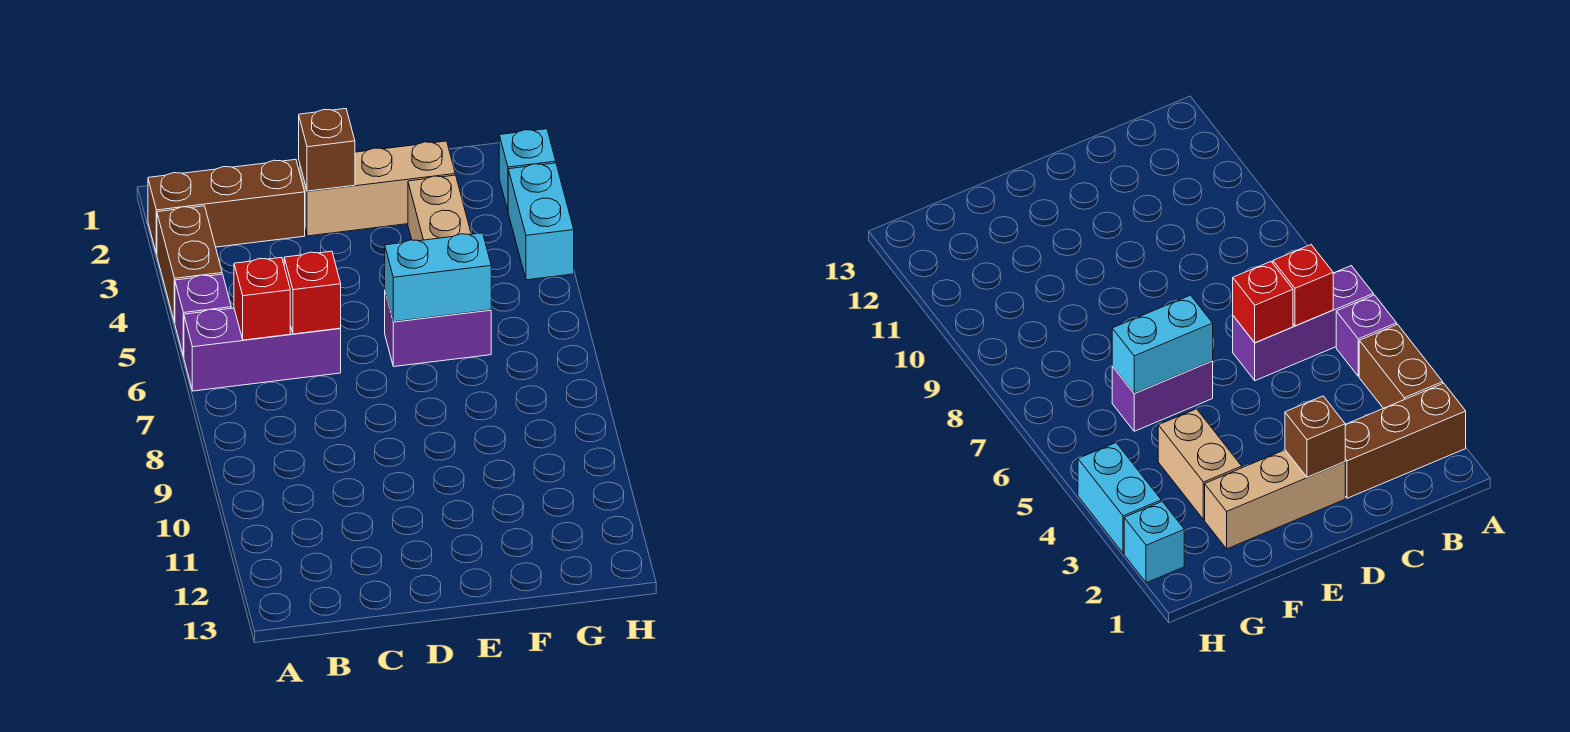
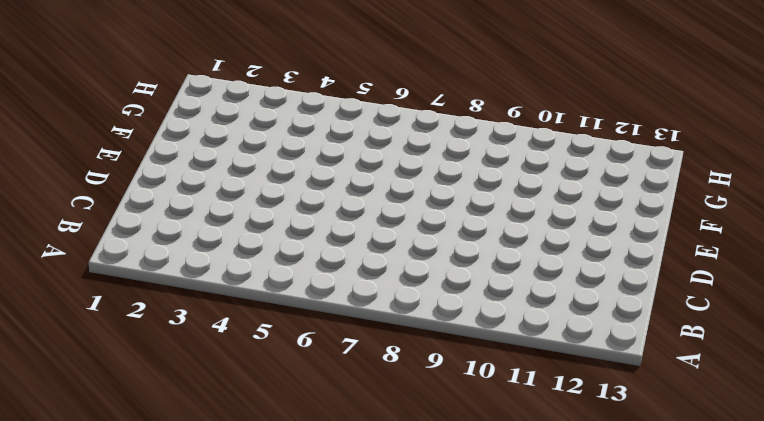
none -> brown 1x3 brick [148,159,305,254]
none -> brown 1x2 brick [157,206,222,322]
none -> purple 1x1 brick [175,274,231,357]

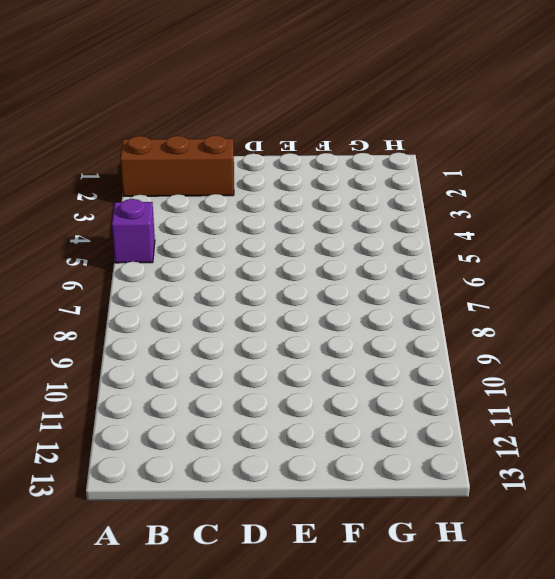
none -> brown 1x2 brick [157,206,222,322]
none -> purple 1x3 brick [184,308,341,391]
none -> tan 1x3 brick [298,141,455,236]

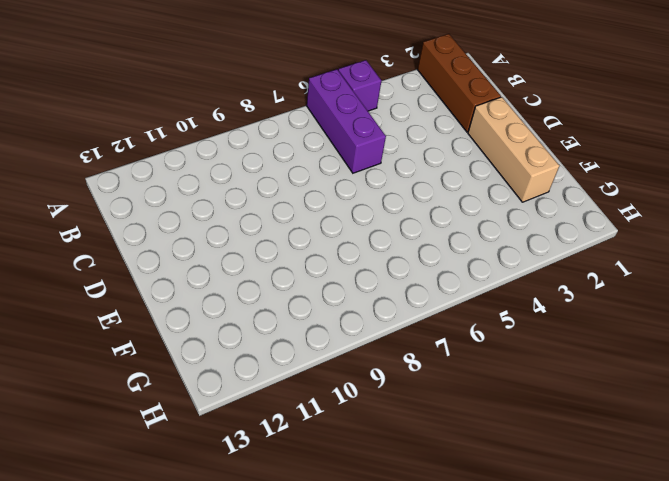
none -> brown 1x2 brick [157,206,222,322]
none -> purple 1x2 brick [385,292,491,367]
none -> tan 1x2 brick [408,175,471,241]

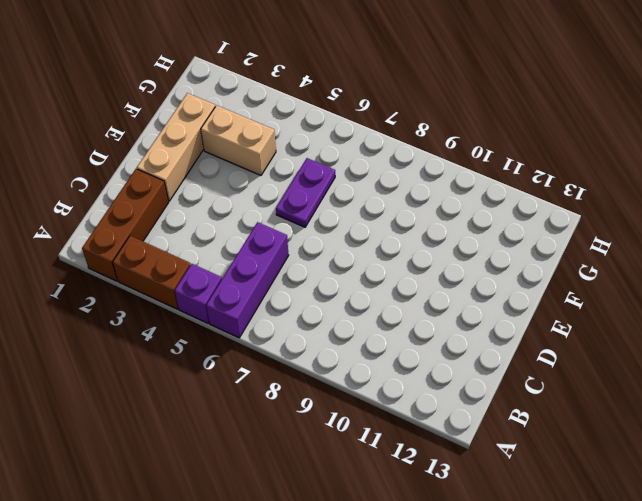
purple 1x2 plate [276,158,335,227] -> purple 1x2 brick [385,292,491,367]
none -> cyan 1x1 brick [499,129,556,210]
none -> cyan 1x2 brick [508,163,574,280]
none -> red 1x1 brick [234,257,290,340]

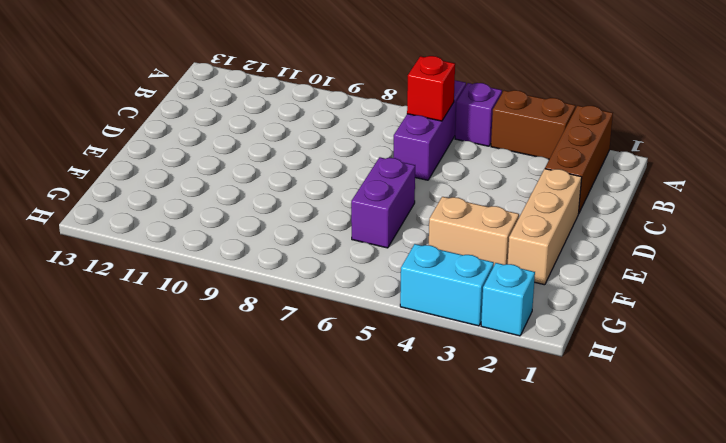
none -> red 1x1 brick [284,251,341,334]
none -> brown 1x1 brick [299,109,355,191]
none -> cyan 1x2 brick [385,233,491,322]

